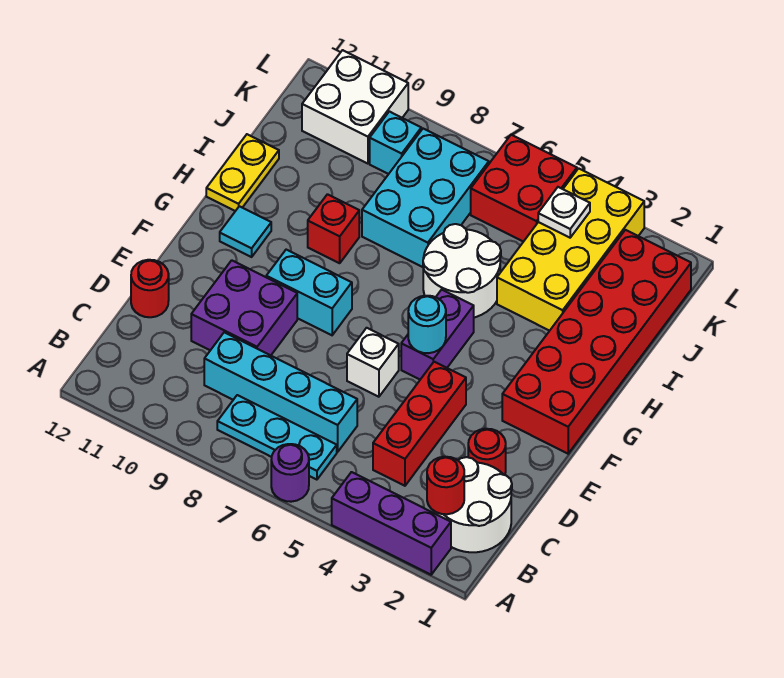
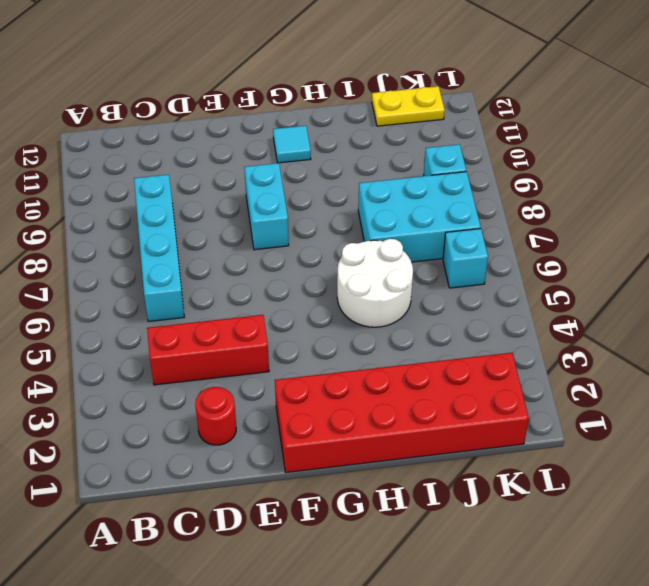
yellow 1x2 plate [372,86,445,126] -> yellow 1x2 plate moved to [206,134,279,211]
cyan 1x1 brick [443,229,488,288] -> red 2x2 brick [471,135,577,242]
none -> purple 1x3 brick [332,472,451,575]
none -> purple 1x1 round brick [271,444,309,502]
none -> white 2x2 round brick [434,457,512,552]

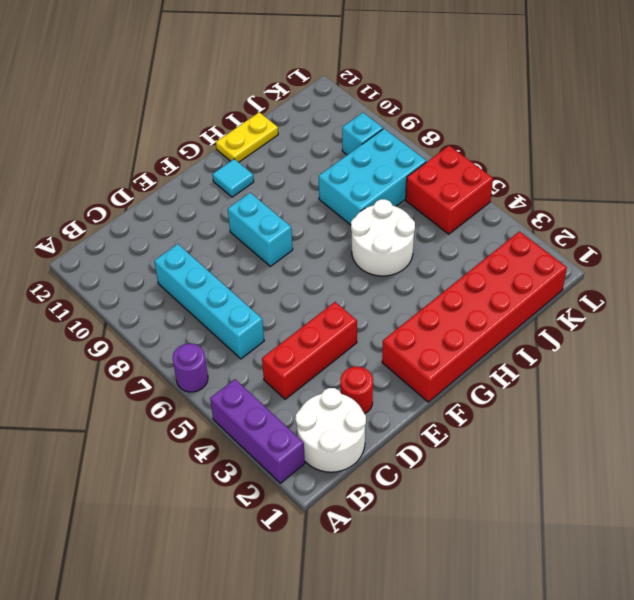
none -> cyan 1x3 plate [217,395,337,480]
none -> purple 2x2 brick [191,260,297,355]
none -> red 1x1 round brick [131,260,169,317]

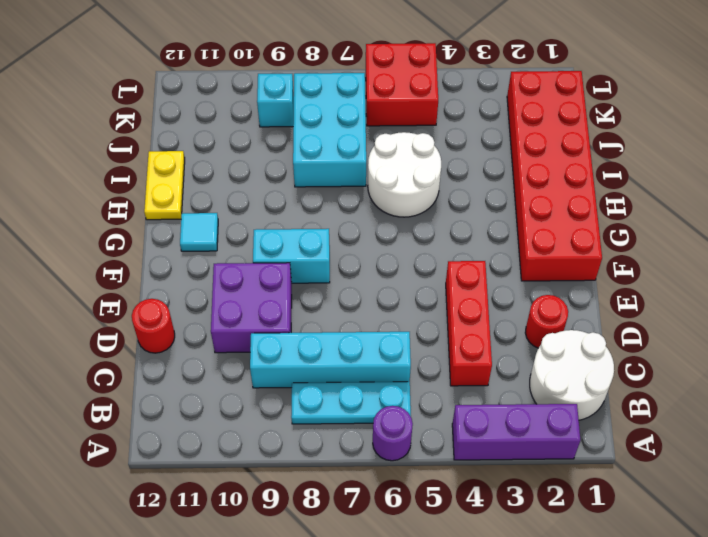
none -> white 1x1 brick [347,328,399,397]
none -> purple 1x2 brick [401,290,474,379]
none -> red 1x1 brick [308,194,359,263]

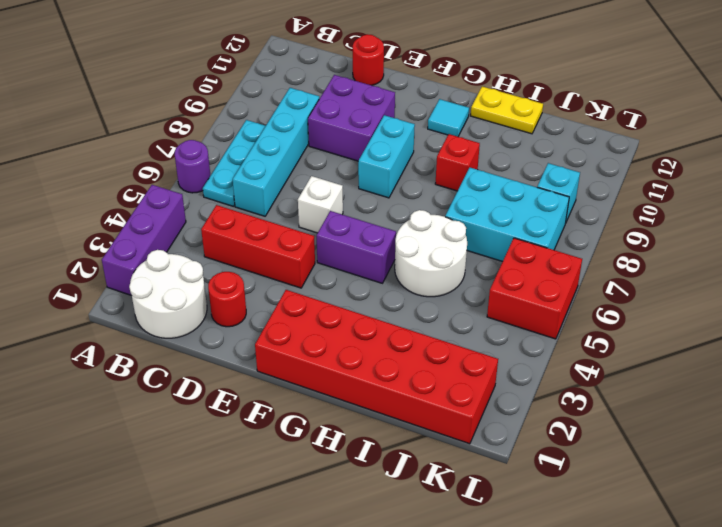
none -> yellow 2x4 brick [497,168,644,331]
none -> white 2x2 brick [302,50,408,164]
none -> red 1x1 round brick [427,457,464,514]

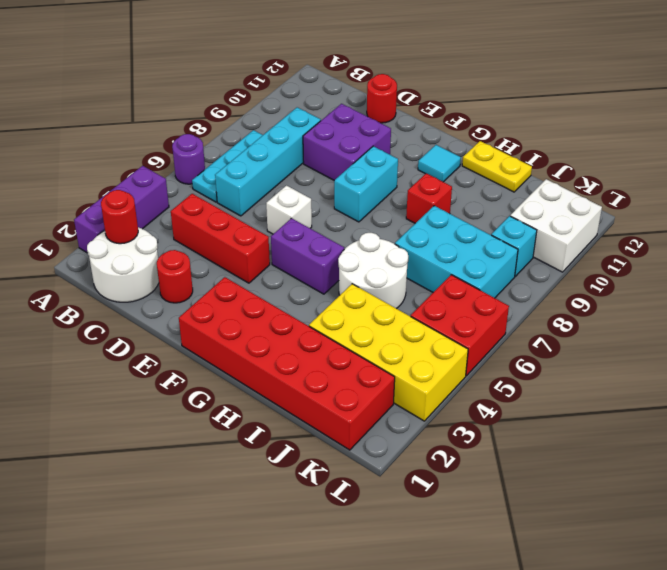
none -> cyan 1x1 round brick [408,296,446,353]
none -> white 1x1 plate [538,187,590,238]

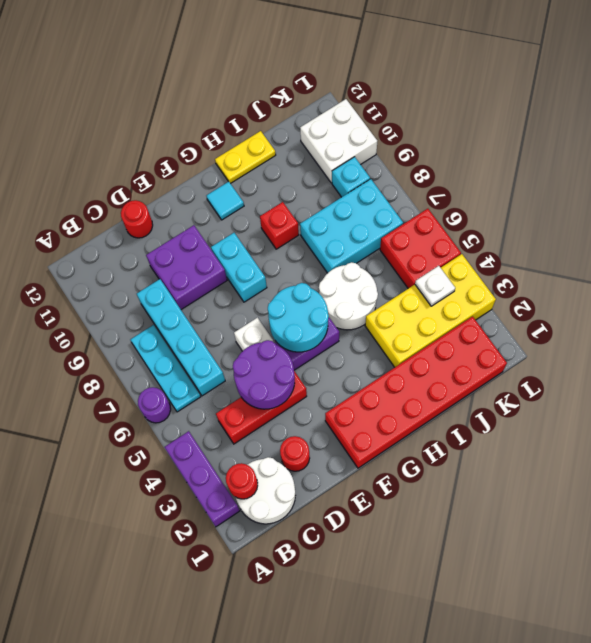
purple 2x2 round brick [233,340,295,409] -> none
cyan 2x2 round brick [268,283,329,352] -> cyan 1x1 round brick [408,296,446,353]

